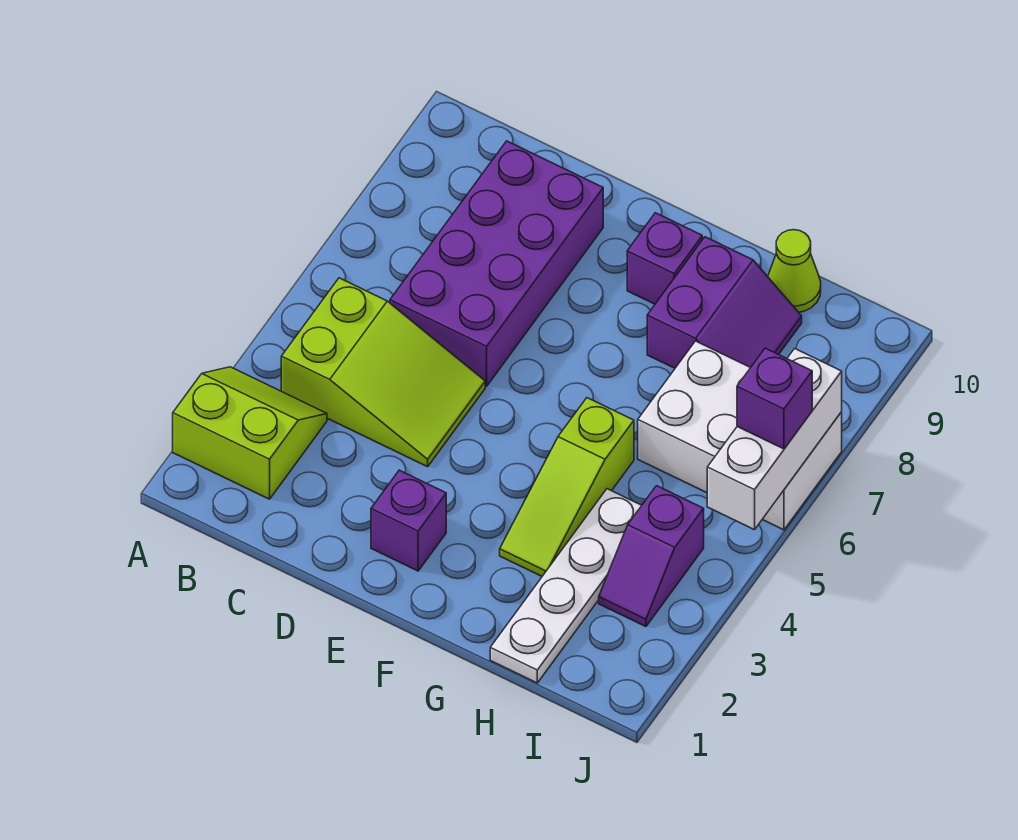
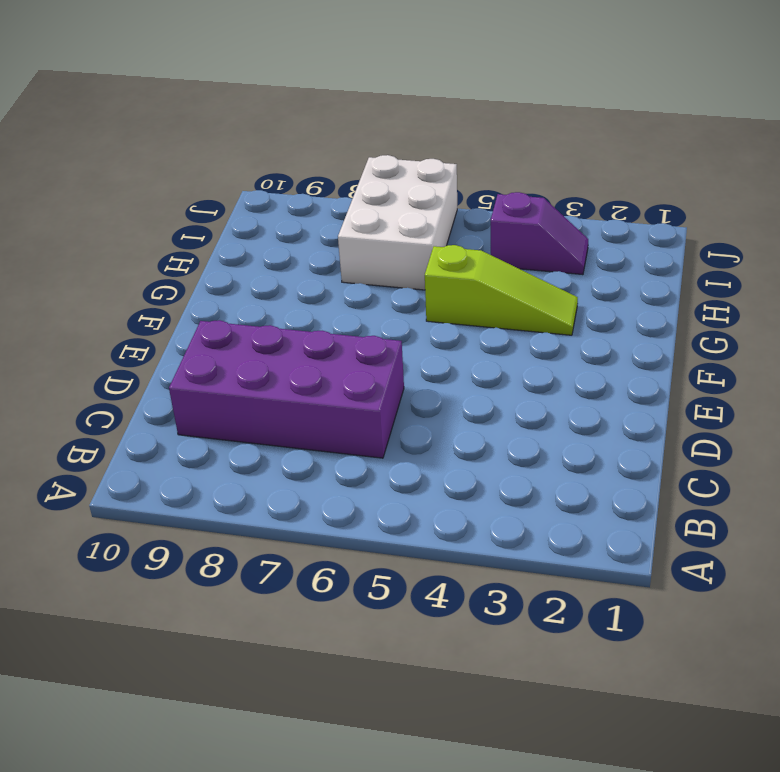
none -> lime 2x2 slope [173,367,327,499]
none -> lime 2x3 slope [281,278,485,467]
none -> purple 1x1 brick [371,470,446,571]

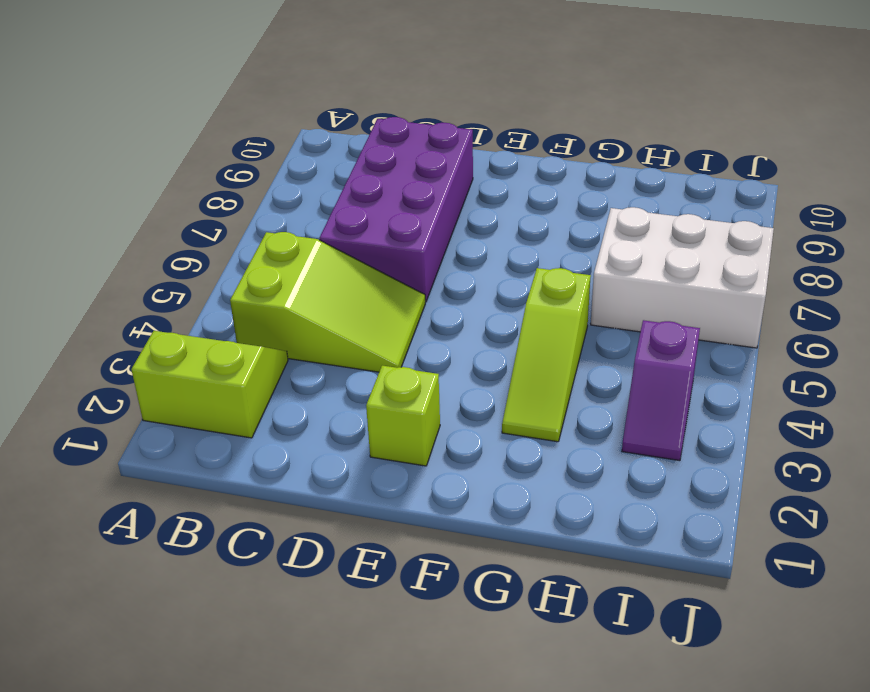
lime 1x1 brick [366,366,440,466] -> purple 1x1 brick [371,470,446,571]
none -> purple 1x1 brick [627,213,702,304]
none -> purple 2x2 slope [647,237,802,368]
none -> white 1x4 plate [490,489,642,683]

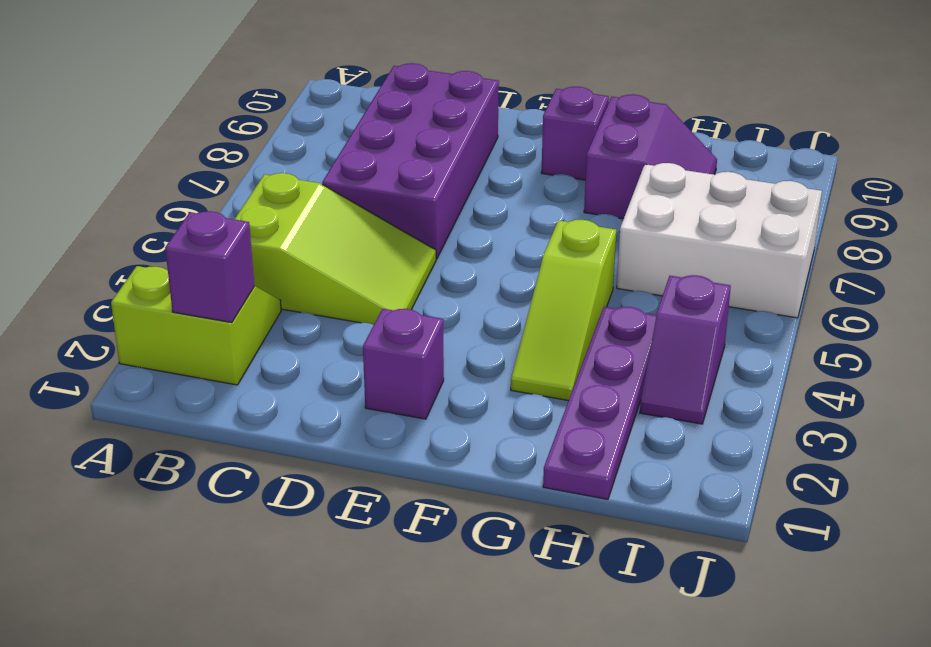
purple 1x1 brick [165,211,254,323] -> purple 1x1 brick moved to [737,348,812,449]
purple 1x4 plate [543,307,656,499] -> white 1x4 plate [490,489,642,683]
none -> lime 1x1 cone [768,230,821,312]
none -> white 1x3 brick [707,348,842,530]

